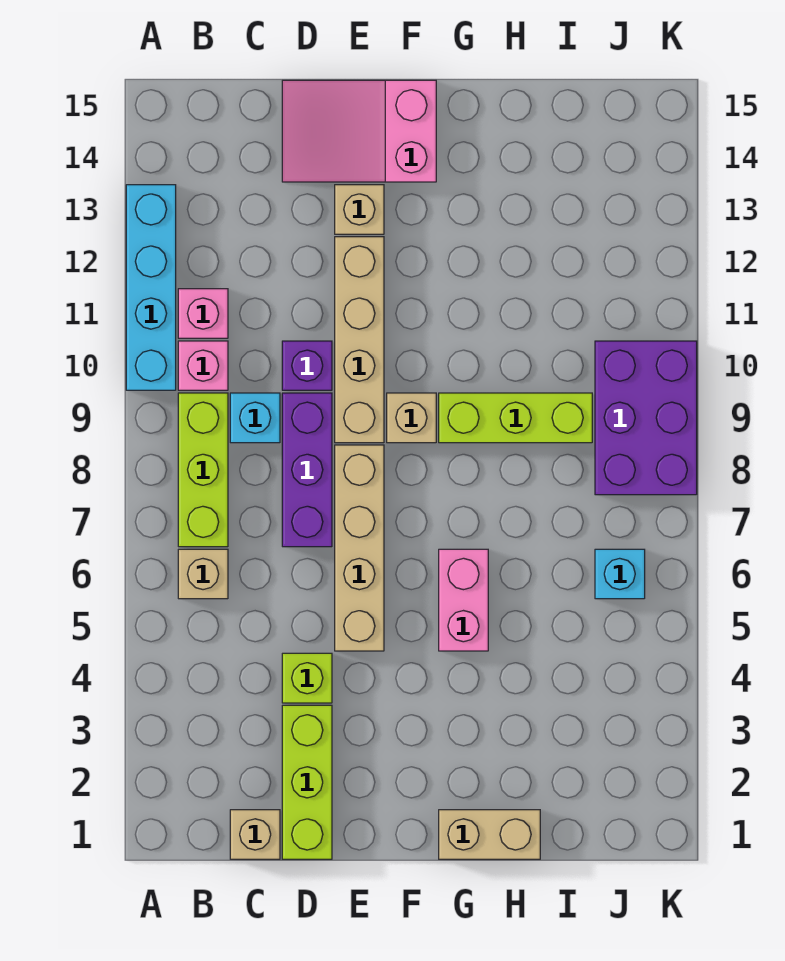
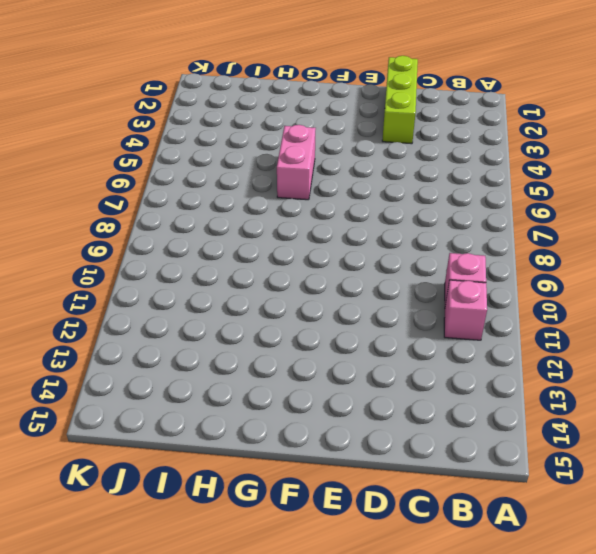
none -> cyan 1x4 brick [126,185,176,390]
none -> tan 1x1 brick [178,549,228,599]
none -> lime 1x3 brick [178,393,228,547]

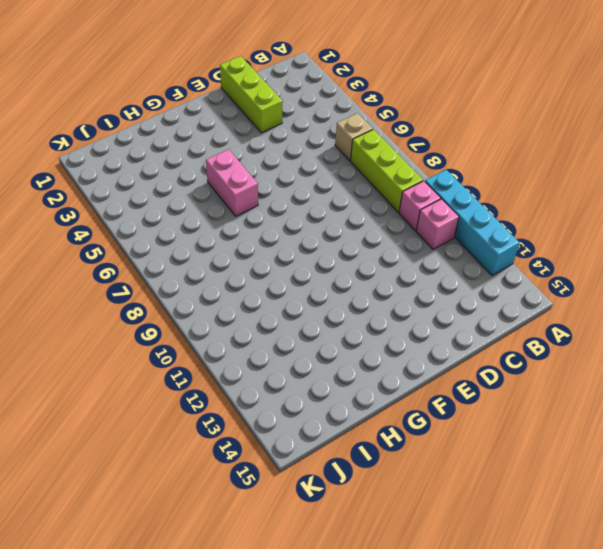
none -> tan 1x1 brick [230,810,280,859]
none -> cyan 1x1 brick [230,393,280,443]
none -> lime 1x1 brick [282,653,332,703]

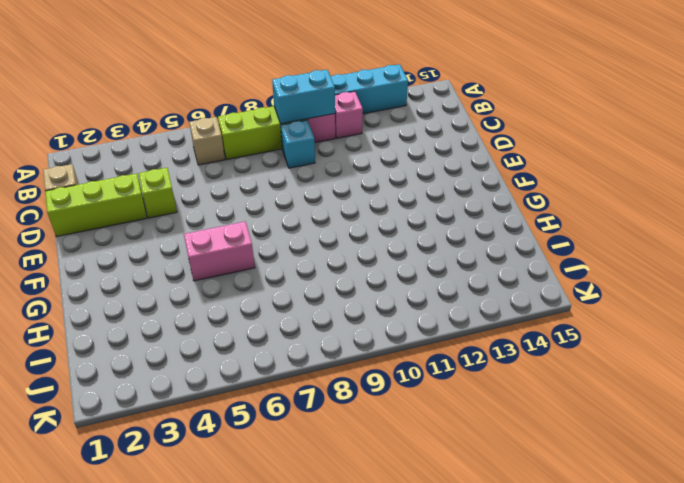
cyan 1x2 brick [272,70,335,124] -> none
none -> purple 1x3 brick [282,393,332,547]
none -> purple 1x1 brick [282,341,332,390]
none -> pink 2x3 slope [282,80,436,182]

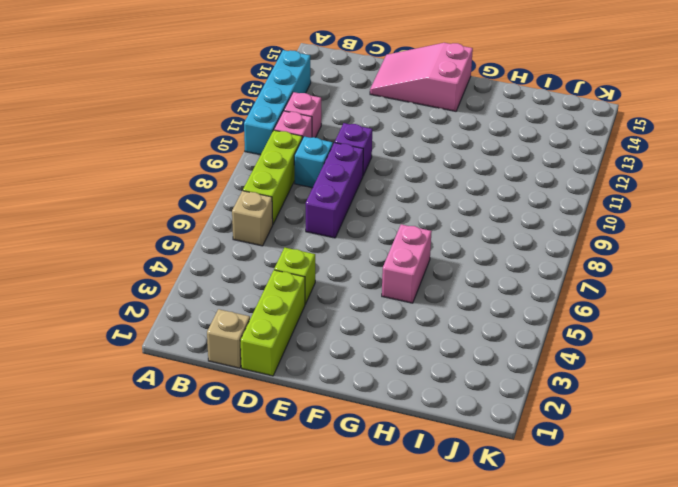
none -> tan 1x4 brick [335,445,384,651]
none -> tan 1x4 brick [335,237,384,443]
none -> tan 1x1 brick [335,185,384,234]

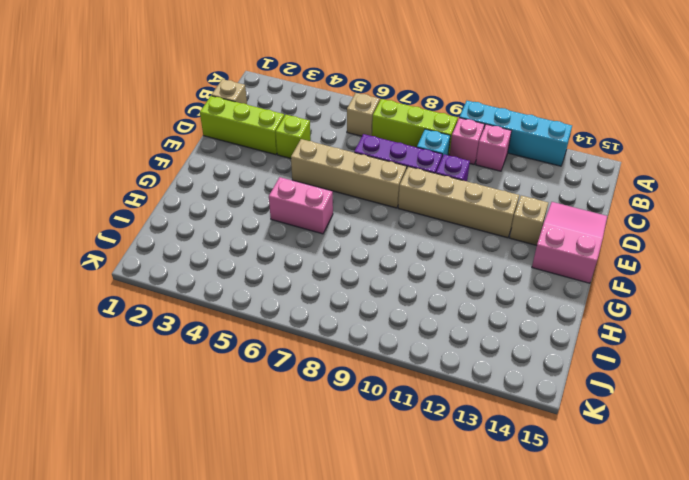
none -> tan 1x1 brick [387,393,436,443]
none -> tan 1x2 brick [439,810,540,859]
none -> lime 1x3 brick [439,393,592,443]

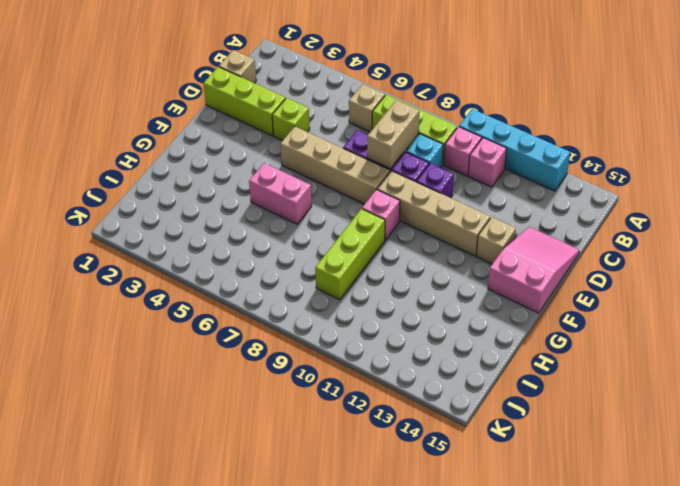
tan 1x2 brick [367,100,419,169] -> tan 1x2 brick moved to [439,810,540,859]
pink 1x1 brick [362,190,400,240] -> tan 1x1 brick [387,393,436,443]
none -> cyan 1x1 brick [595,549,645,599]
none -> purple 2x3 brick [595,341,697,495]

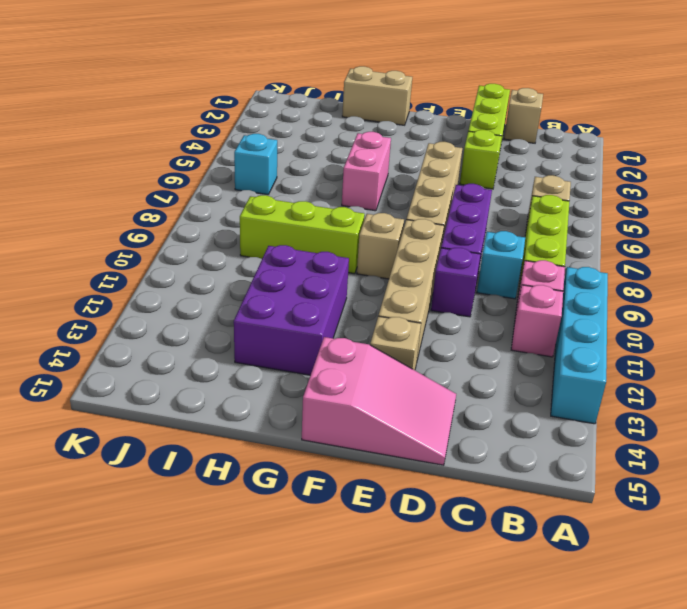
purple 2x3 brick [234,245,349,375] -> purple 2x3 brick moved to [595,341,697,495]

